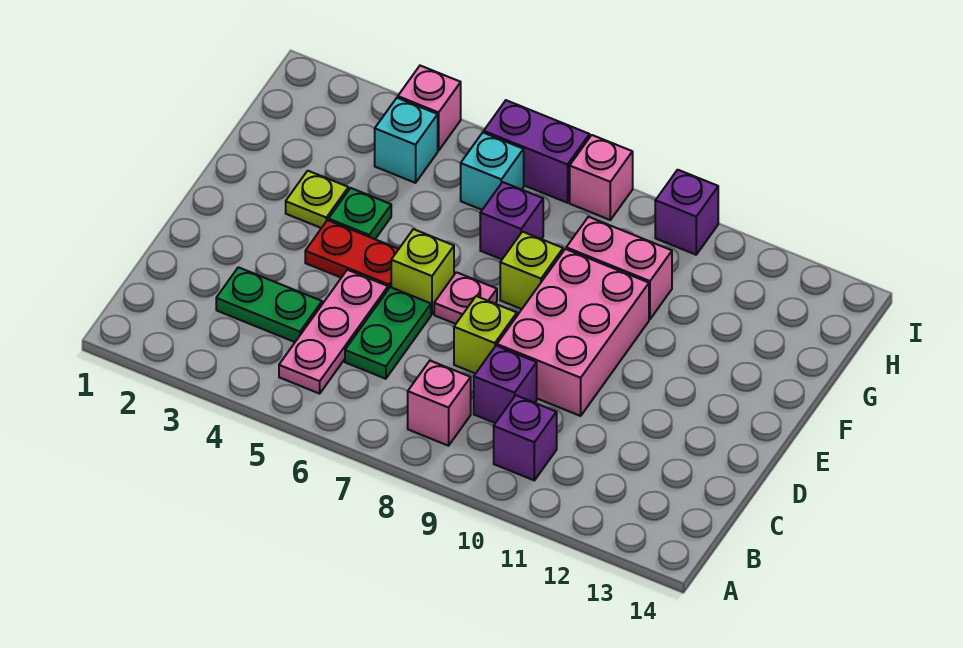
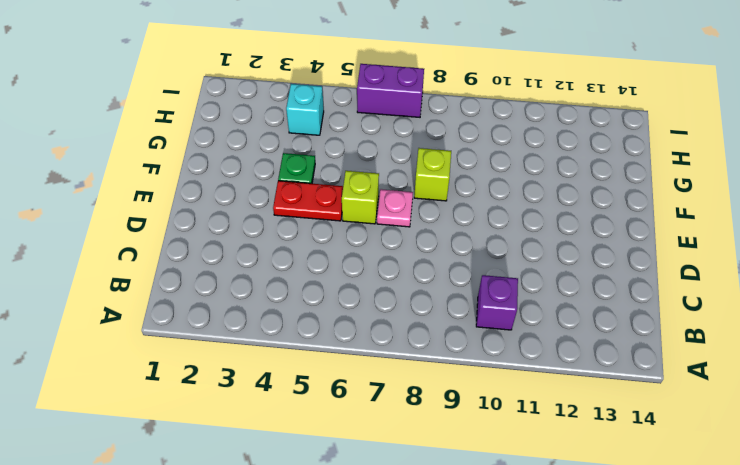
none -> pink 1x3 plate [279,270,388,394]
none -> pink 1x1 brick [408,361,471,446]
none -> green 1x2 plate [216,267,322,342]

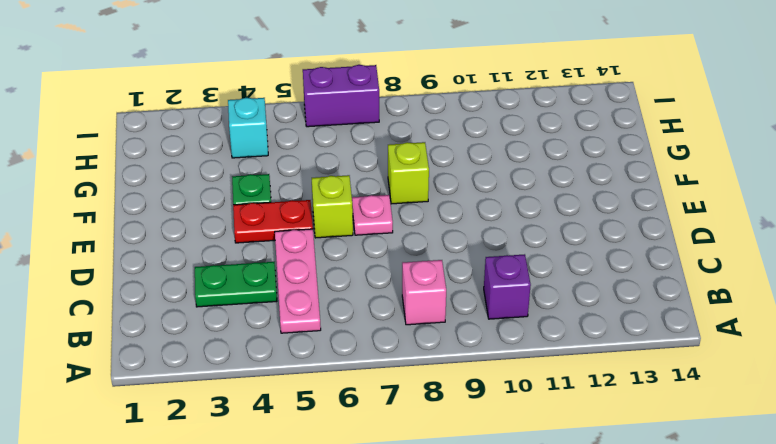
none -> green 1x2 plate [345,287,431,379]
none -> purple 1x1 brick [474,346,537,423]
none -> lime 1x1 brick [454,296,517,374]

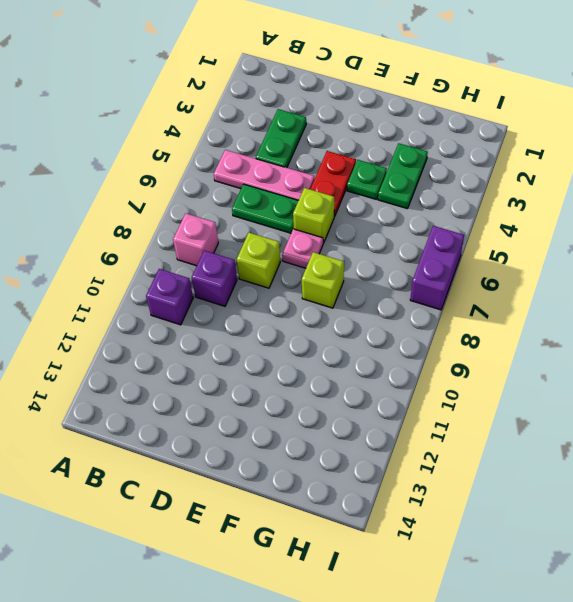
green 1x2 plate [378,143,428,209] -> none
none -> pink 2x3 brick [497,249,649,416]
none -> lime 1x1 plate [286,171,348,228]
none -> purple 1x1 brick [480,182,543,259]

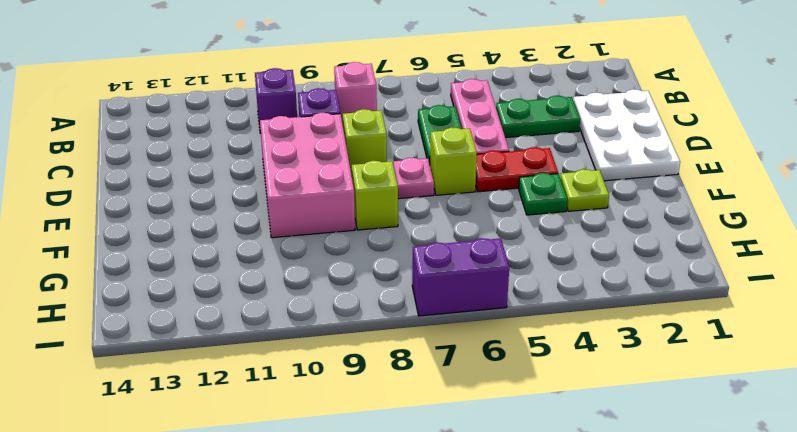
white 2x3 plate [573,89,680,181] -> none
none -> purple 1x1 brick [480,182,543,259]
none -> pink 1x2 brick [566,217,672,319]
none -> cyan 1x1 brick [375,98,438,183]

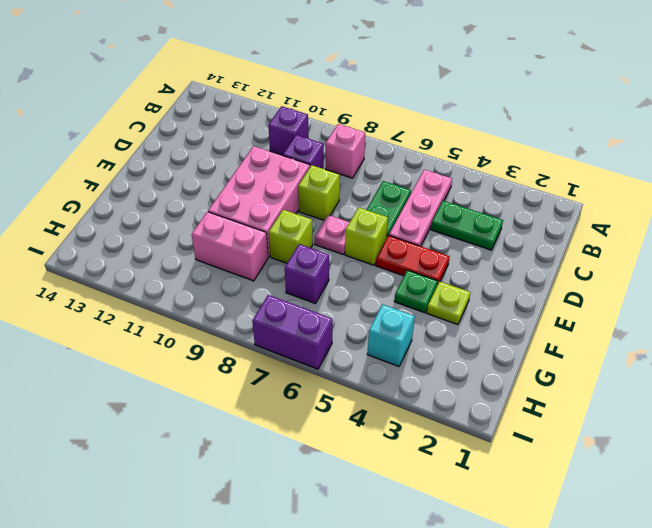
none -> cyan 1x1 brick [461,133,524,210]
none -> pink 1x1 brick [398,66,461,151]
none -> pink 1x1 brick [570,135,633,220]

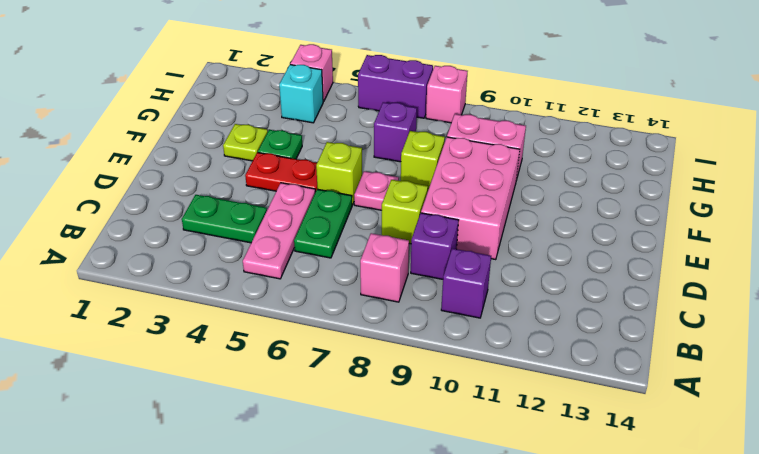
none -> cyan 1x1 brick [461,133,524,210]
none -> purple 1x1 brick [655,170,718,255]

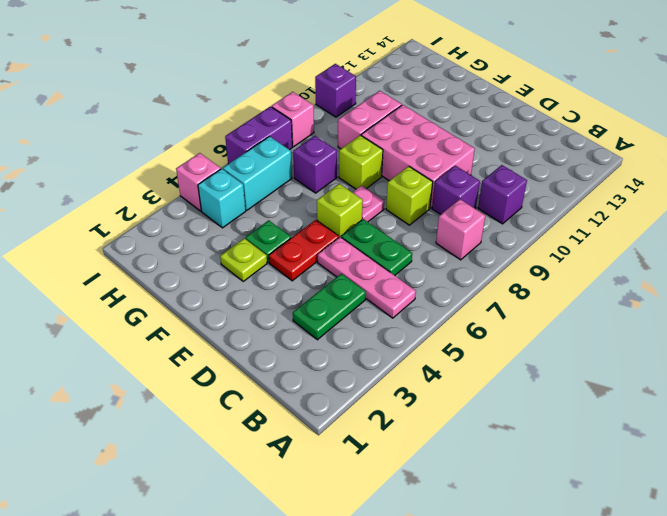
cyan 1x2 brick [223,136,292,210] -> cyan 1x1 brick [461,133,524,210]

